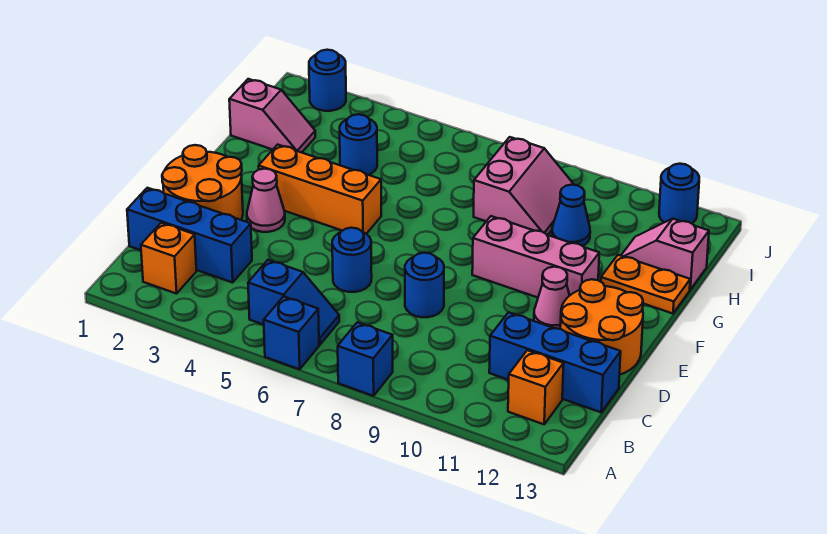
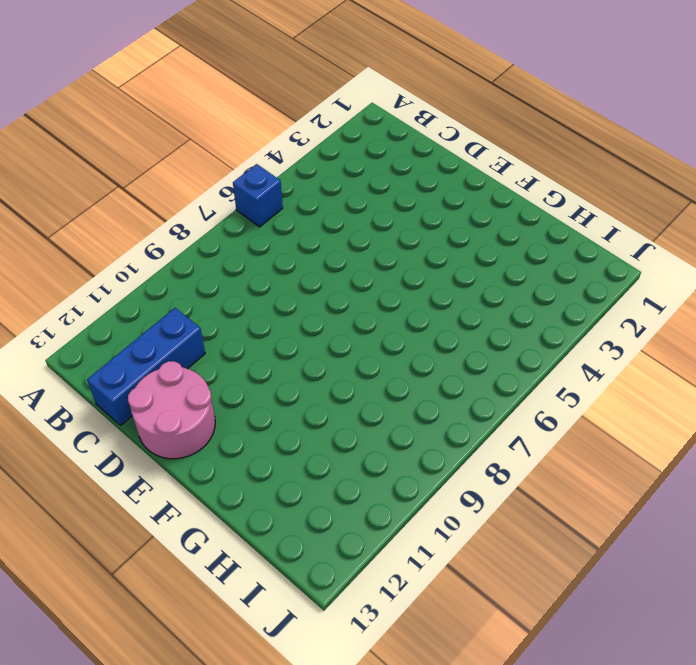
pink 2x2 round brick [128,361,215,459] -> orange 2x2 round brick [560,279,643,375]
none -> blue 1x1 brick [338,322,393,396]
none -> orange 1x1 brick [141,223,196,294]
none -> blue 1x2 slope [248,260,339,345]

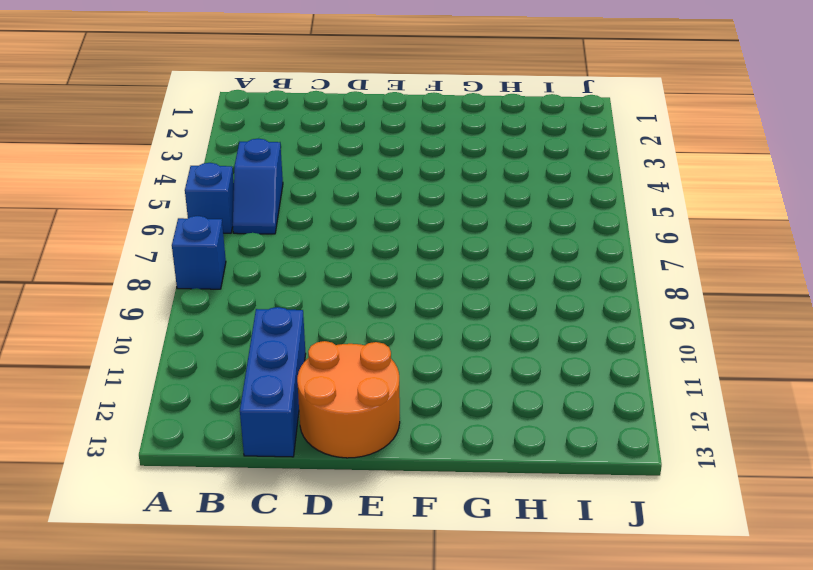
none -> orange 1x1 brick [141,223,196,294]
none -> orange 1x1 brick [508,350,564,424]
none -> blue 1x3 brick [127,188,252,283]

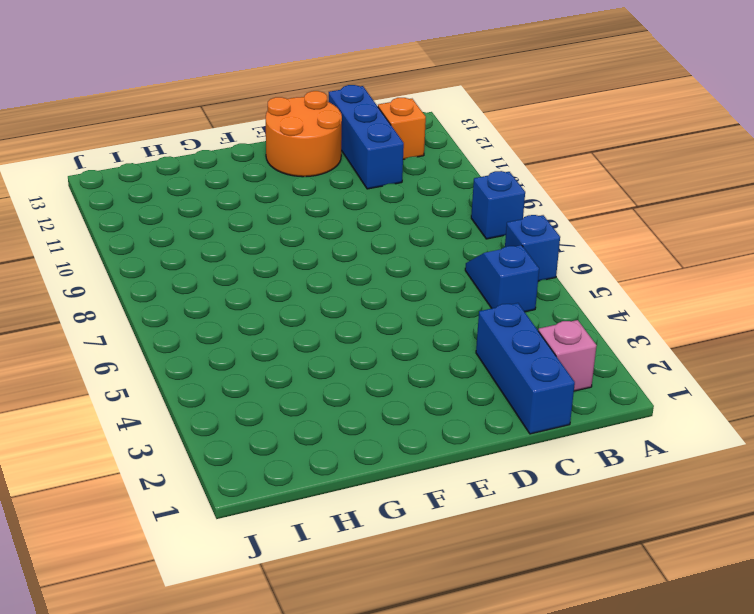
pink 1x1 brick [538,320,597,391] -> orange 1x1 brick [141,223,196,294]
none -> orange 2x2 round brick [162,145,243,220]
none -> blue 1x1 round brick [332,228,372,292]
none -> blue 1x1 round brick [405,253,444,317]

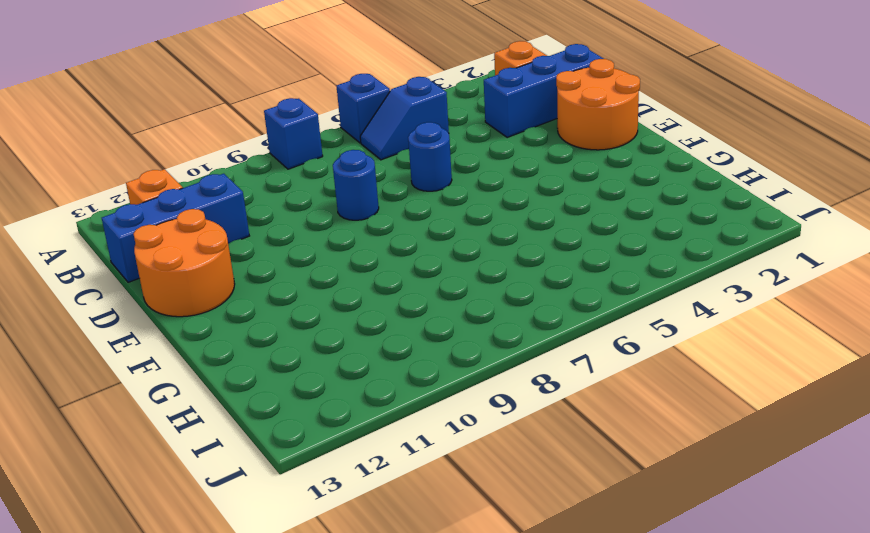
none -> pink 1x1 cone [247,169,285,232]
none -> pink 1x1 cone [534,267,569,329]
none -> orange 1x3 brick [259,145,381,234]

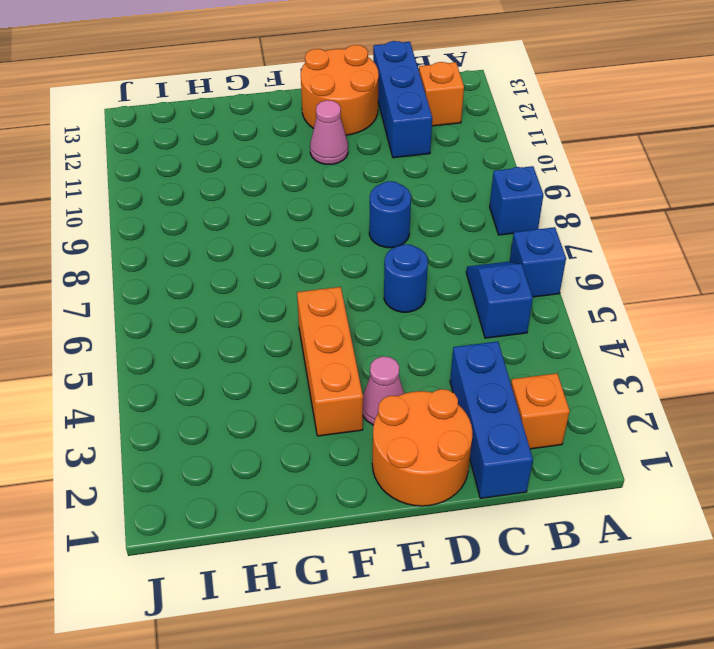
none -> pink 1x3 brick [472,216,599,297]
none -> orange 1x2 plate [601,255,690,314]
none -> pink 1x2 slope [229,79,315,153]

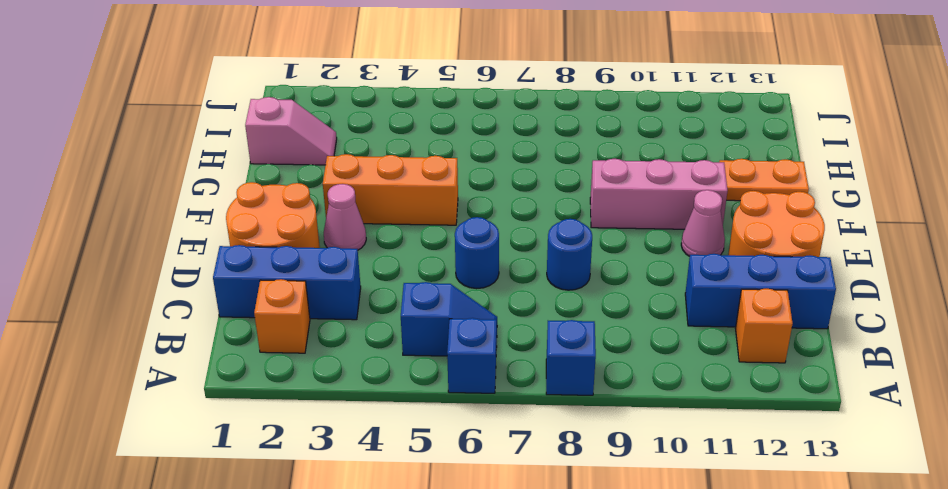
none -> blue 1x1 round brick [340,114,377,175]
none -> pink 2x2 slope [474,137,574,235]
none -> blue 1x1 cone [552,185,590,246]

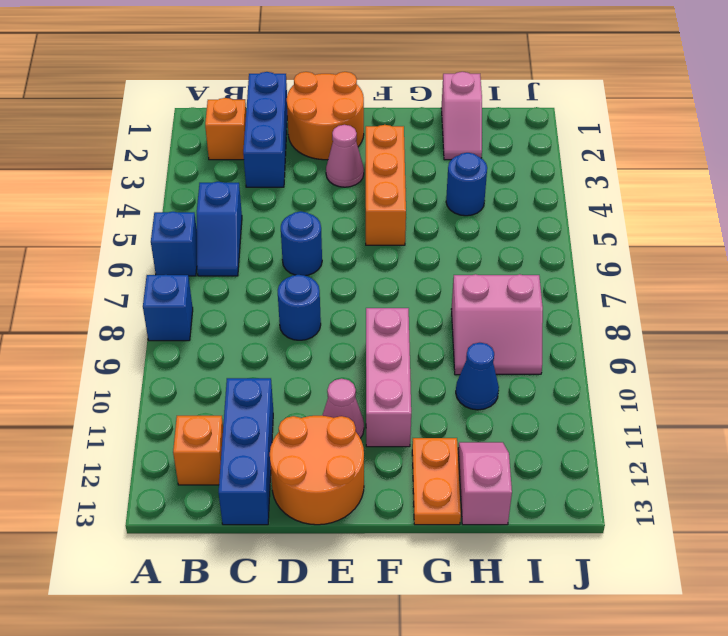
none -> blue 1x1 round brick [309,50,346,111]
none -> blue 1x1 round brick [659,164,699,224]

